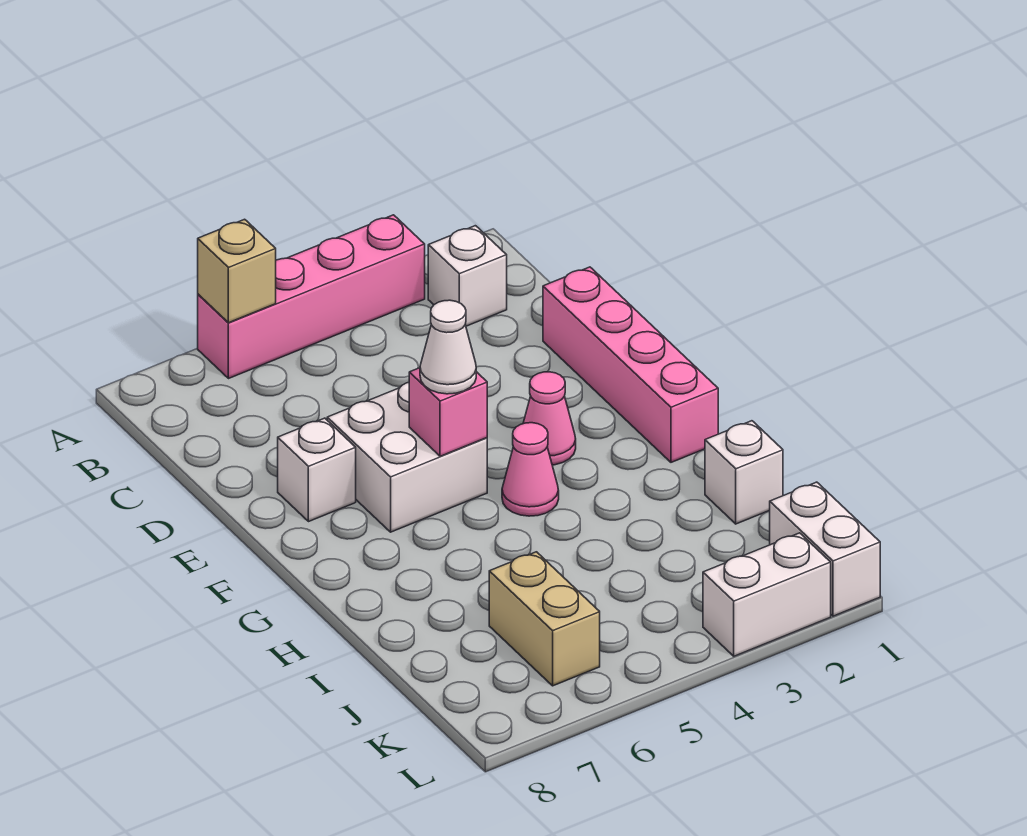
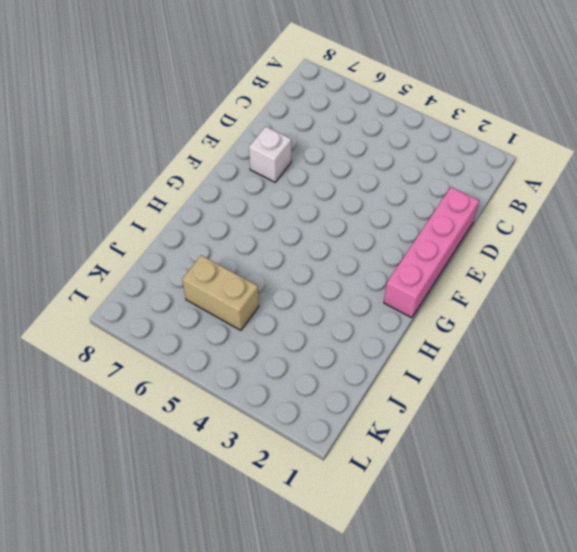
tan 1x2 brick [182,255,259,330] -> tan 1x2 brick turned to [489,552,600,686]
none -> pink 1x4 brick [198,215,425,379]
none -> white 1x1 brick [428,226,507,326]
none -> white 2x2 brick [327,382,487,532]

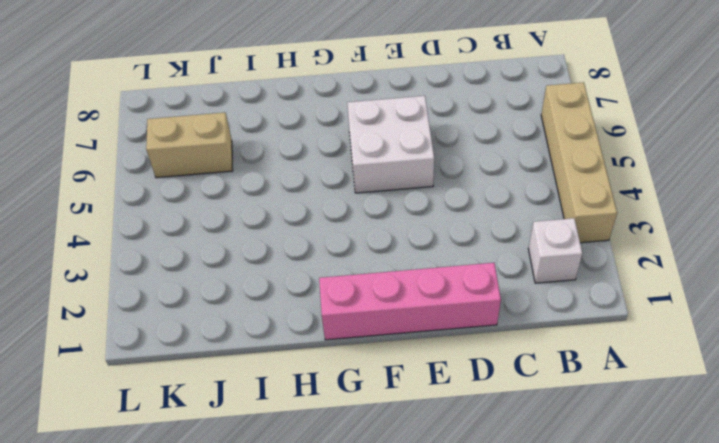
tan 1x4 brick [541,82,617,243] -> pink 1x4 brick [198,215,425,379]
none -> white 1x1 brick [278,418,356,522]
none -> pink 1x1 cone [523,372,576,465]
none -> pink 1x1 cone [502,423,559,516]

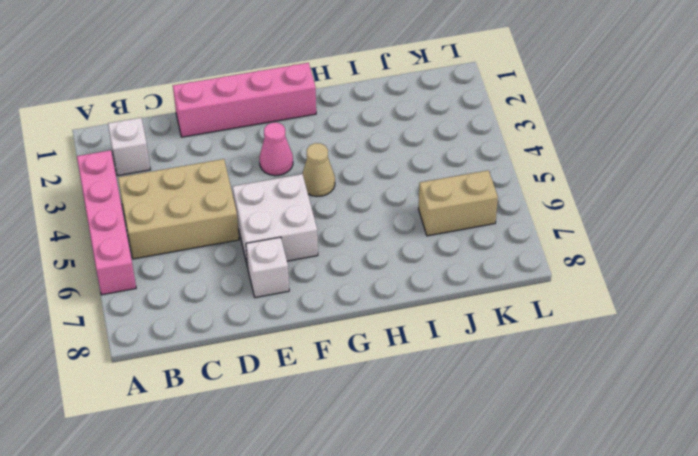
tan 2x3 brick [118,159,239,259] -> none
tan 1x1 cone [302,143,335,197] -> pink 1x1 cone [502,423,559,516]
none -> white 1x1 brick [705,421,783,524]
none -> white 1x2 brick [770,482,880,616]
none -> white 1x2 brick [703,533,831,656]

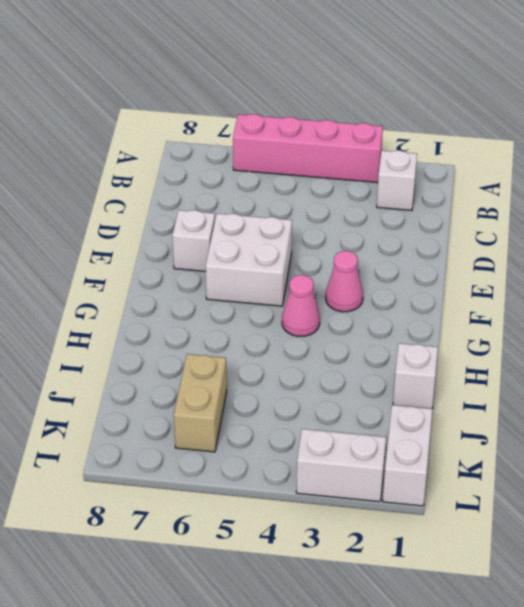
none -> pink 1x4 brick [543,267,718,462]
none -> tan 1x1 brick [198,219,276,323]
none -> pink 1x1 brick [409,368,487,456]

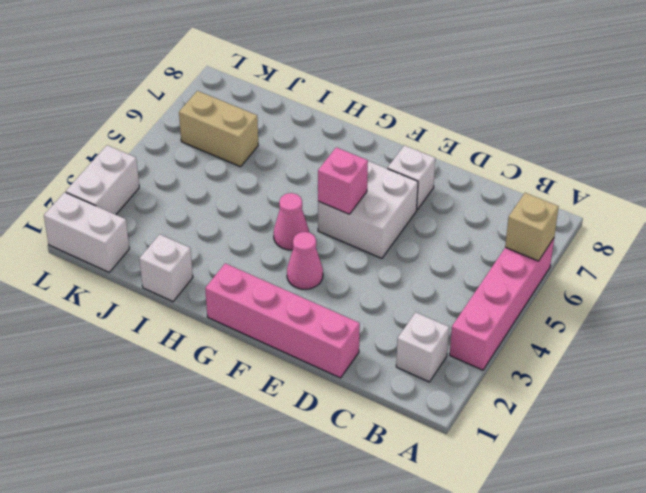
none -> white 1x1 cone [420,300,476,394]

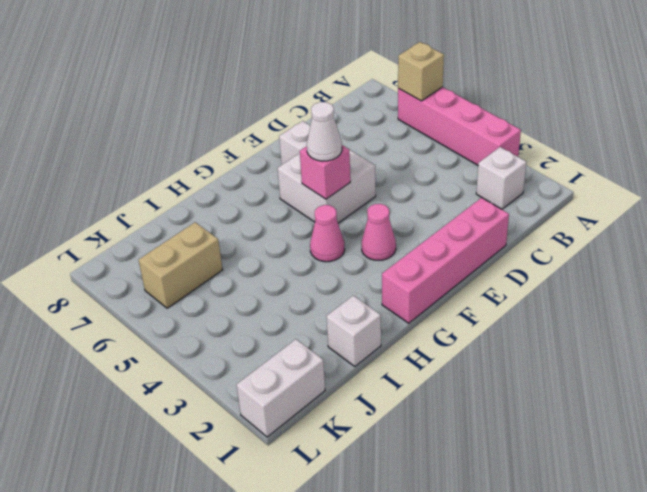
none -> white 1x2 brick [703,533,831,656]

